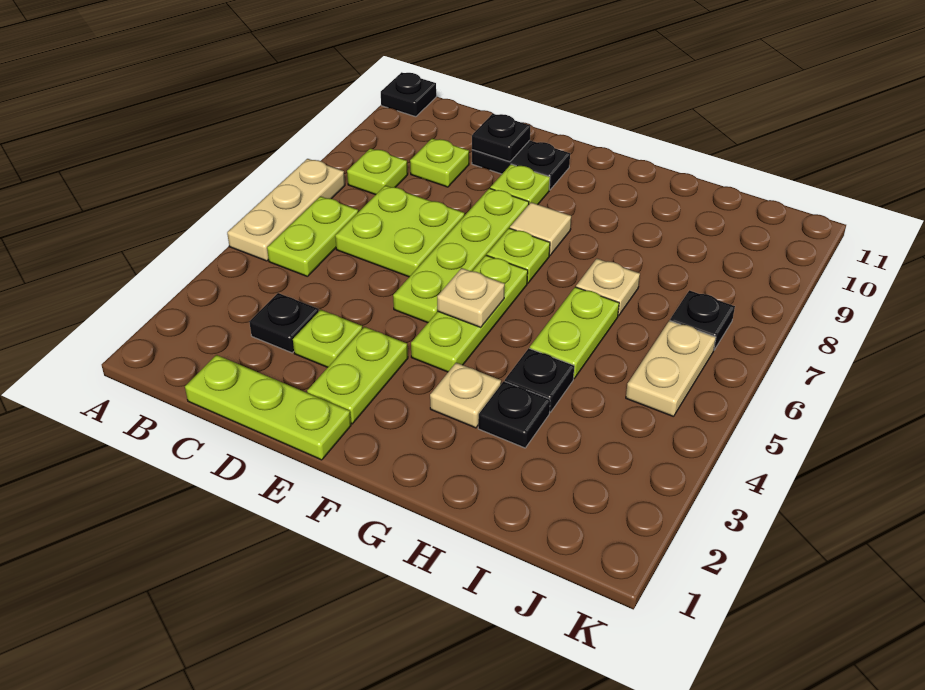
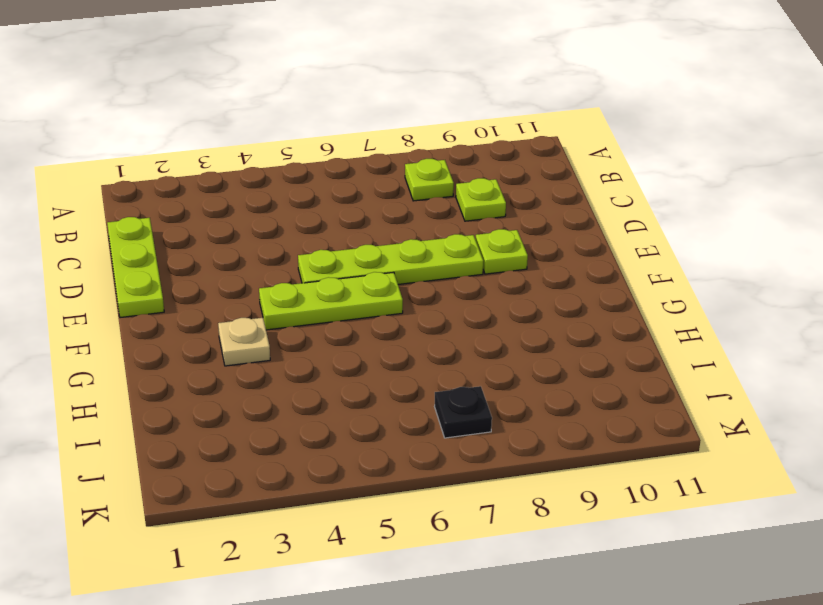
none -> tan 1x3 plate [227,159,345,261]
none -> black 1x1 plate [381,72,436,117]
none -> lime 1x2 plate [267,196,358,276]

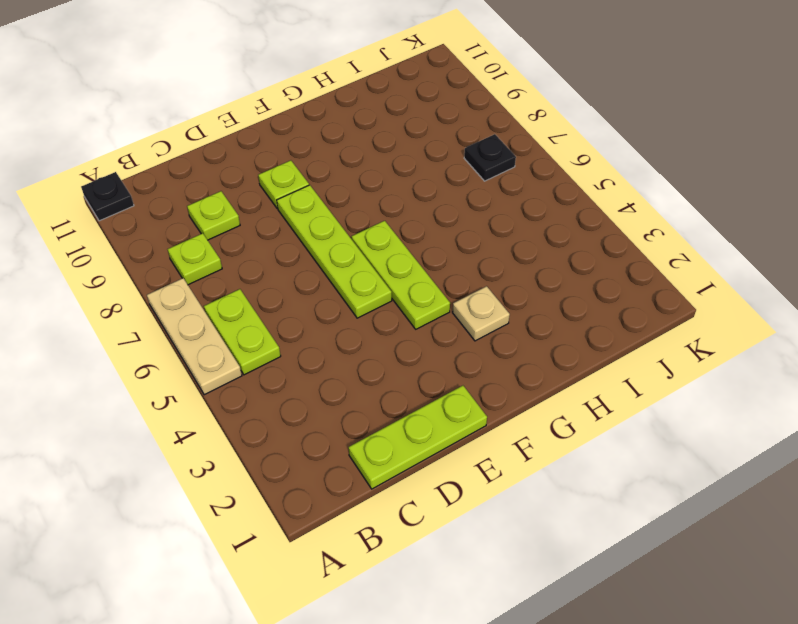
none -> black 1x1 plate [250,293,319,353]
none -> lime 2x2 plate [335,185,465,277]
none -> lime 1x1 plate [293,310,363,367]

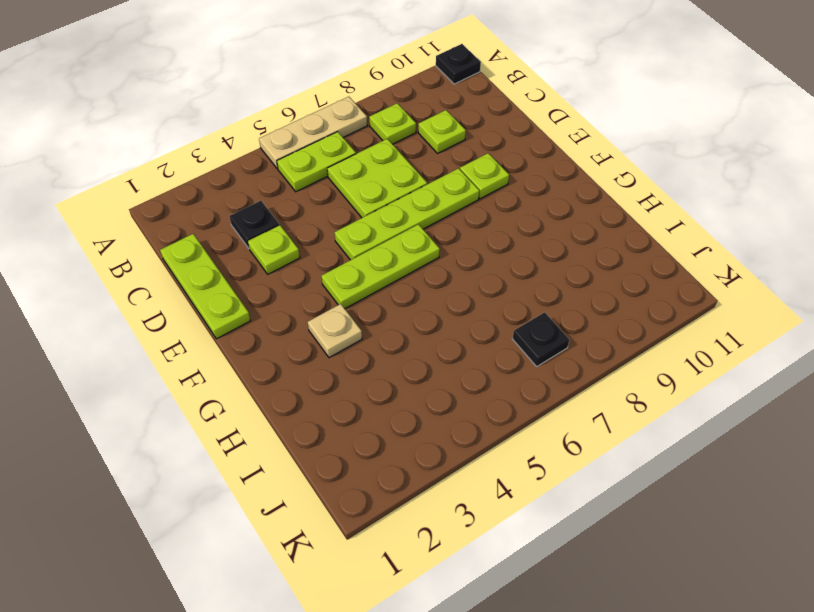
none -> black 1x2 plate [472,140,570,190]
none -> lime 1x2 plate [307,327,408,424]
none -> lime 1x1 plate [487,228,550,283]

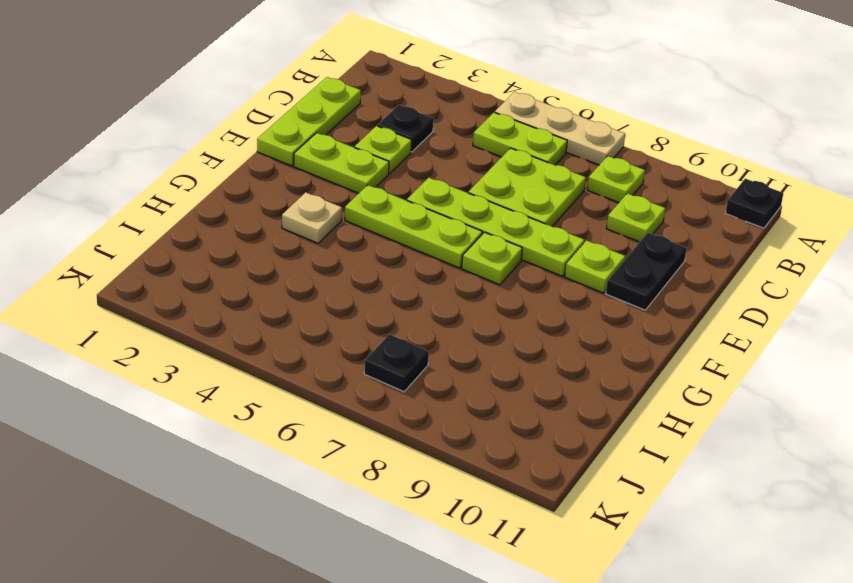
none -> tan 1x1 tile [510,202,571,255]
none -> black 1x1 plate [478,381,550,448]
none -> black 1x1 plate [505,348,574,412]

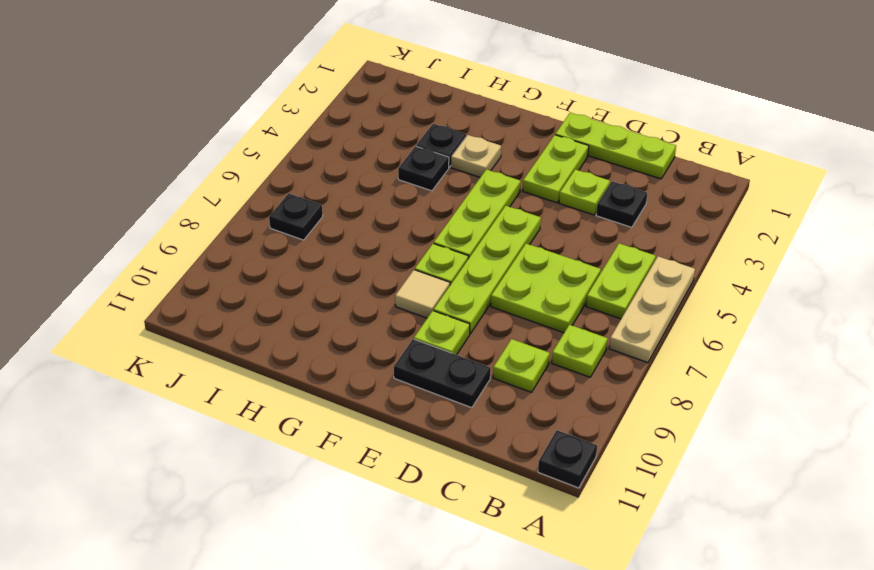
none -> lime 1x2 plate [530,287,619,378]
none -> tan 1x1 plate [576,259,640,316]
none -> tan 1x2 plate [626,321,716,417]

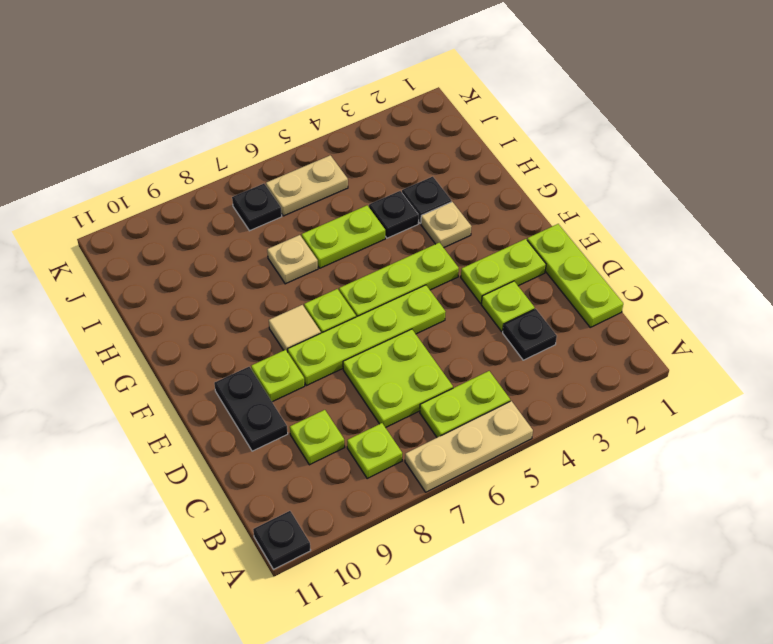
none -> black 1x1 plate [472,114,530,162]
none -> tan 1x1 plate [437,268,505,327]

